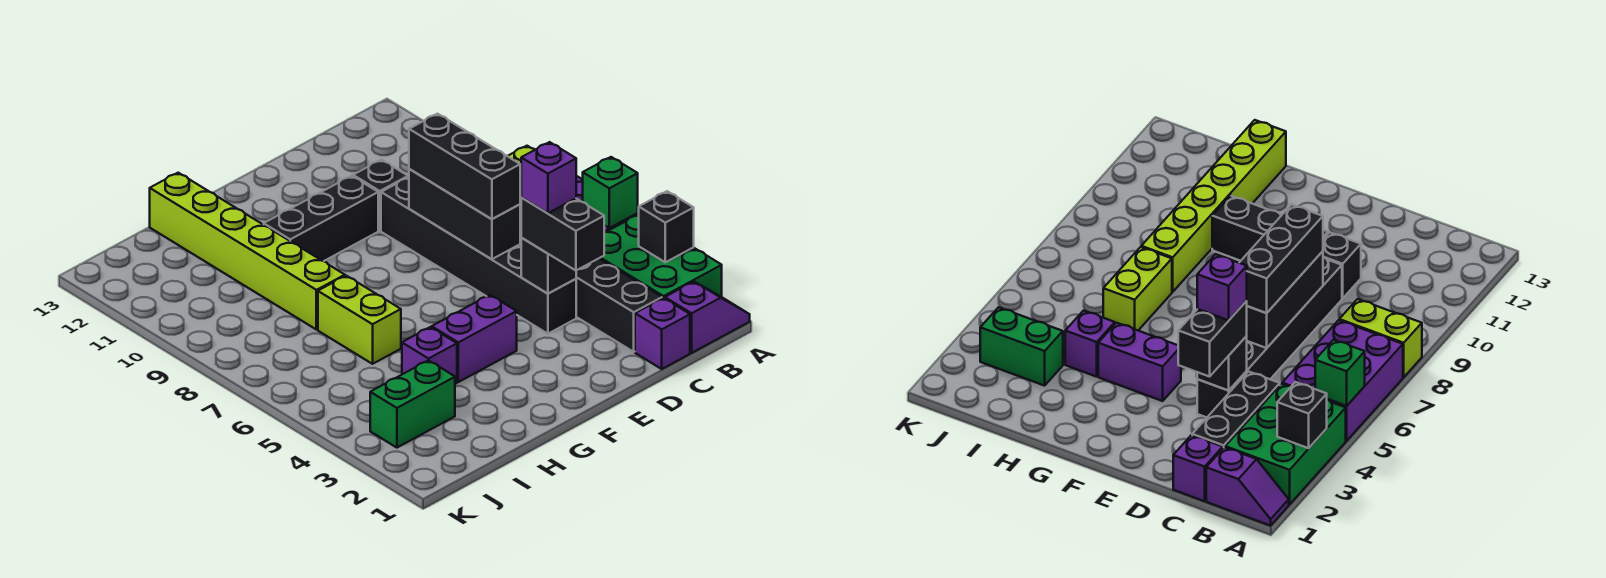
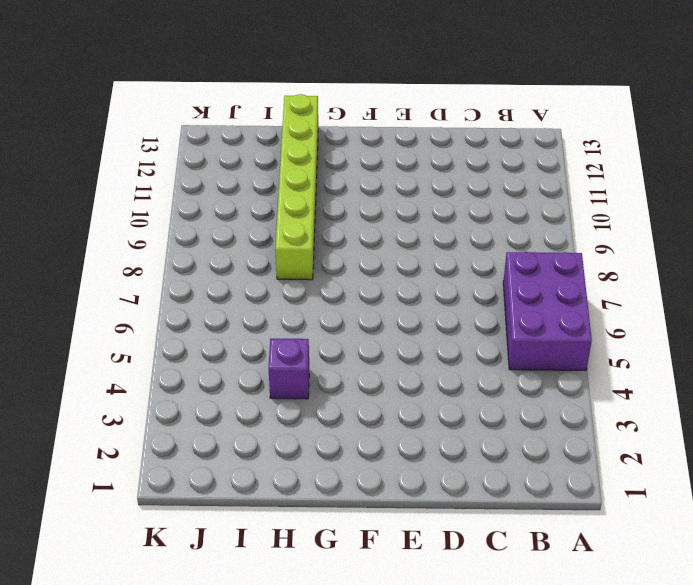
none -> purple 1x2 slope [665,282,750,353]
none -> green 2x3 brick [599,214,722,298]
none -> lime 1x2 brick [1339,299,1422,377]

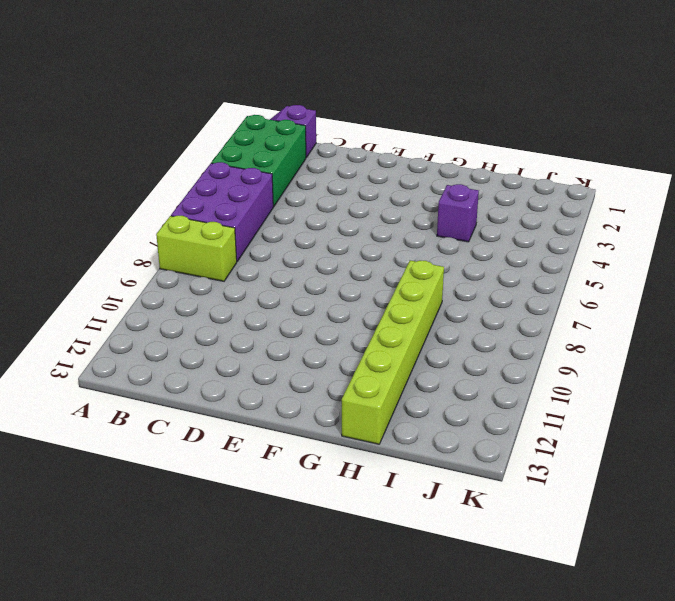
none -> purple 1x1 brick [635,298,690,369]
none -> black 1x3 brick [576,259,662,352]
none -> black 1x6 brick [381,177,576,334]

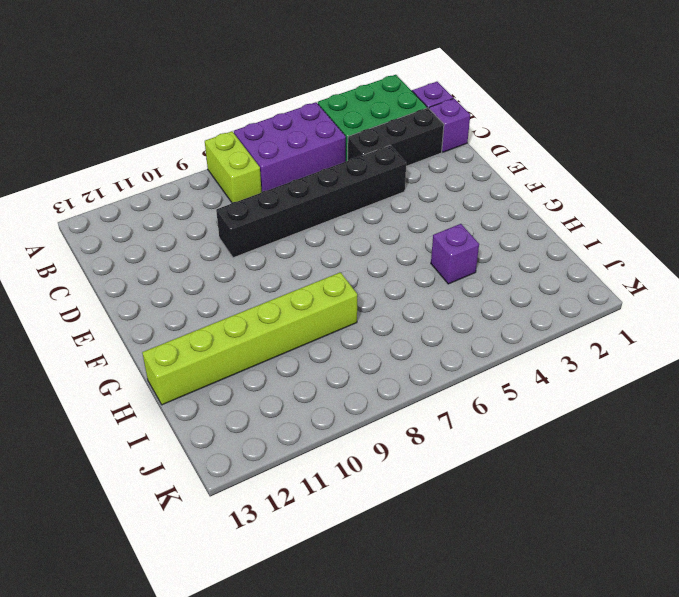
none -> black 1x1 brick [353,160,408,231]
none -> black 1x3 brick [264,176,378,261]
none -> purple 1x2 brick [432,295,517,382]

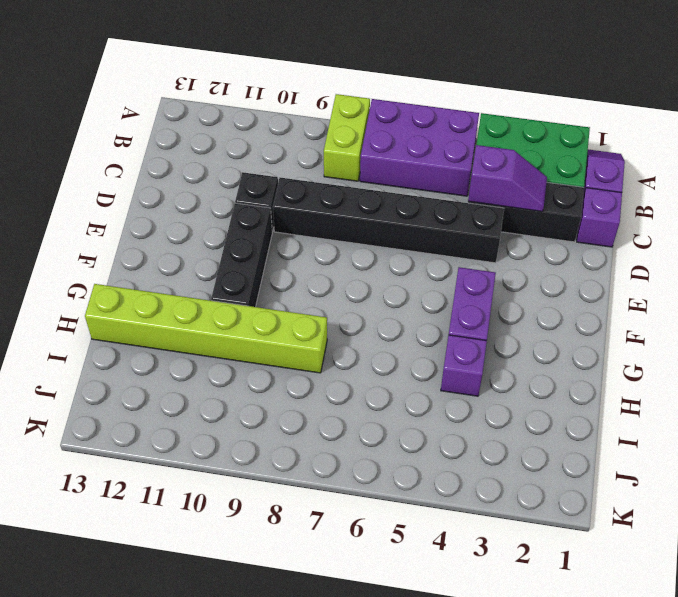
purple 1x2 slope [468,145,547,212] -> none
none -> lime 1x2 brick [318,276,401,364]
none -> green 1x2 brick [370,360,455,448]
none -> black 1x1 brick [639,191,694,262]

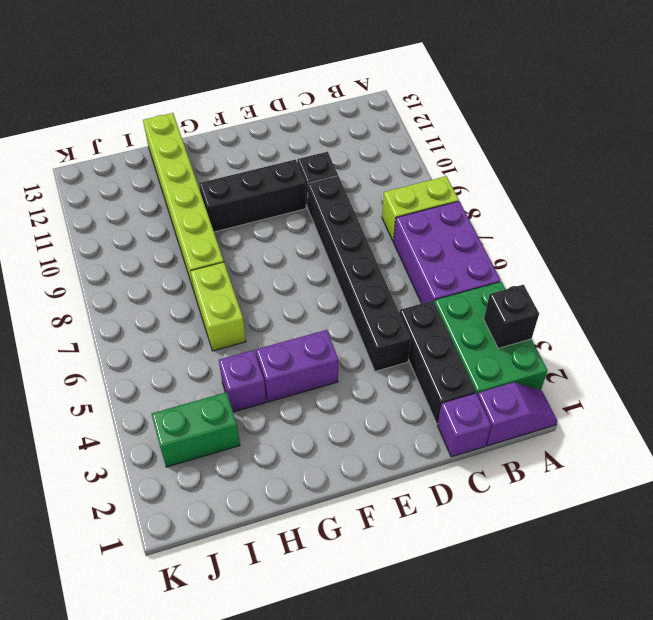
none -> green 1x1 brick [583,157,638,228]
none -> black 1x1 brick [521,238,576,294]
none -> black 1x3 brick [409,169,520,259]

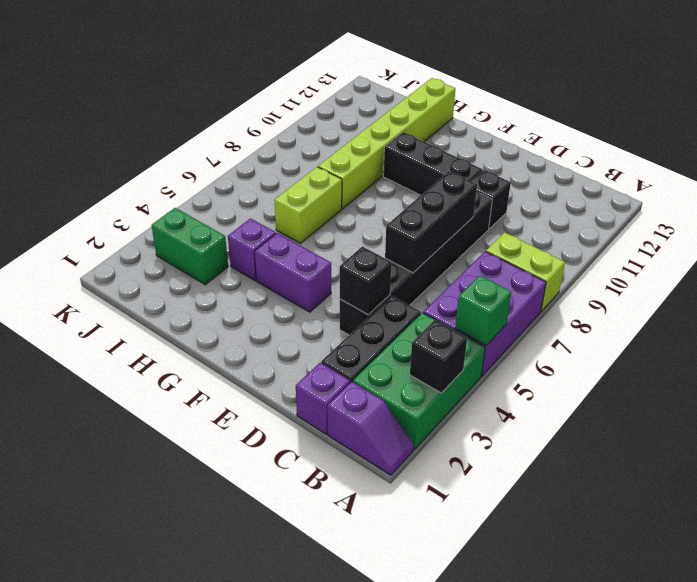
none -> black 1x2 brick [521,197,604,271]
none -> black 1x3 brick [409,114,520,219]
none -> purple 1x1 brick [521,142,576,213]

